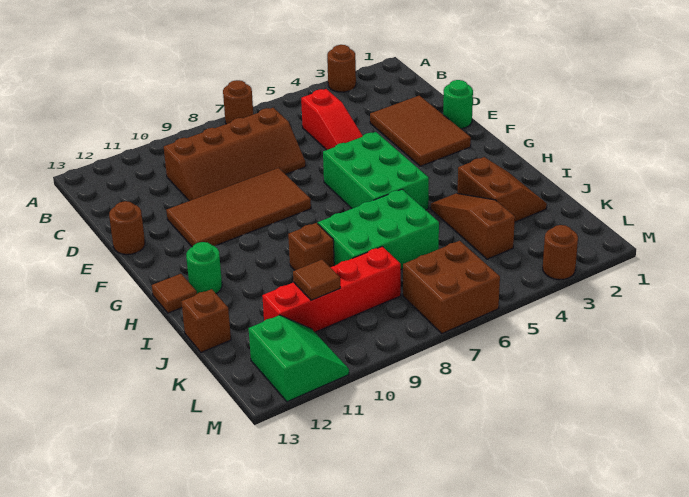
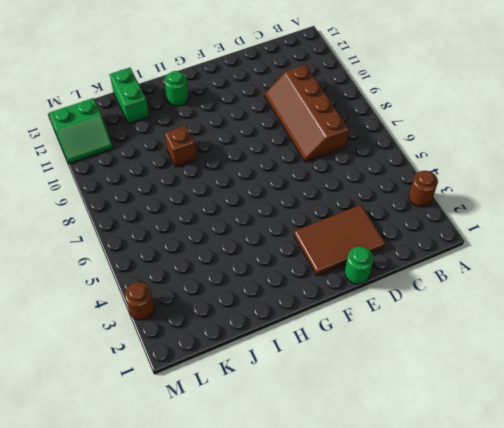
green 1x2 brick [110,68,149,124] -> brown 1x1 brick [181,289,231,352]
none -> brown 1x1 round brick [223,80,253,124]
none -> red 1x3 slope [301,89,363,150]
none -> brown 2x4 tile [166,168,311,247]

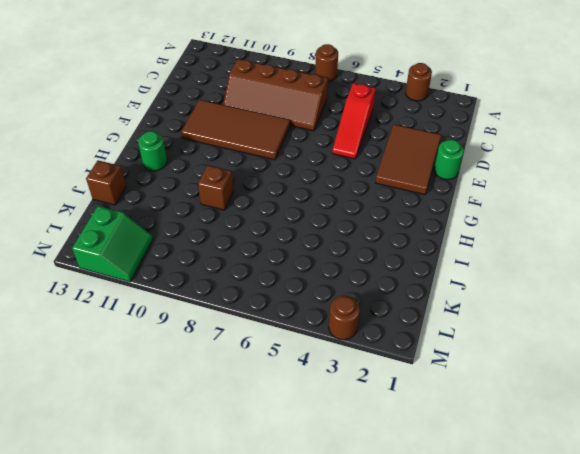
none -> brown 1x1 round brick [109,201,145,255]
none -> green 2x3 brick [323,132,429,210]
none -> brown 1x1 tile [152,274,197,313]

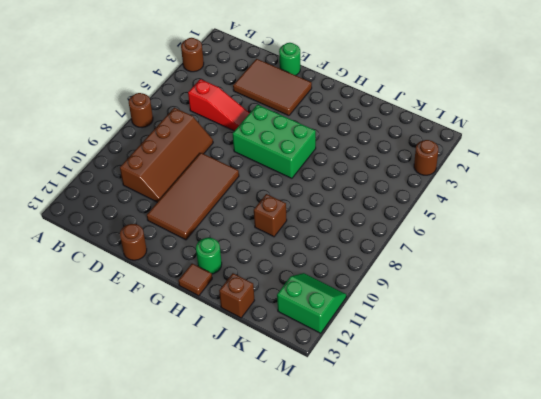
none -> brown 2x2 slope [457,157,547,222]
none -> brown 1x3 slope [431,193,515,259]
none -> green 2x3 brick [318,189,439,269]

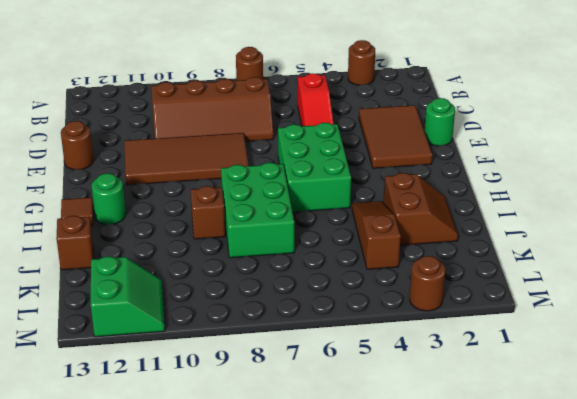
green 2x3 brick [221,163,294,258] -> green 2x3 brick turned to [318,189,439,269]
none -> red 1x4 brick [262,246,401,332]
none -> brown 2x2 brick [403,241,500,333]
none -> brown 1x1 tile [293,260,340,300]

